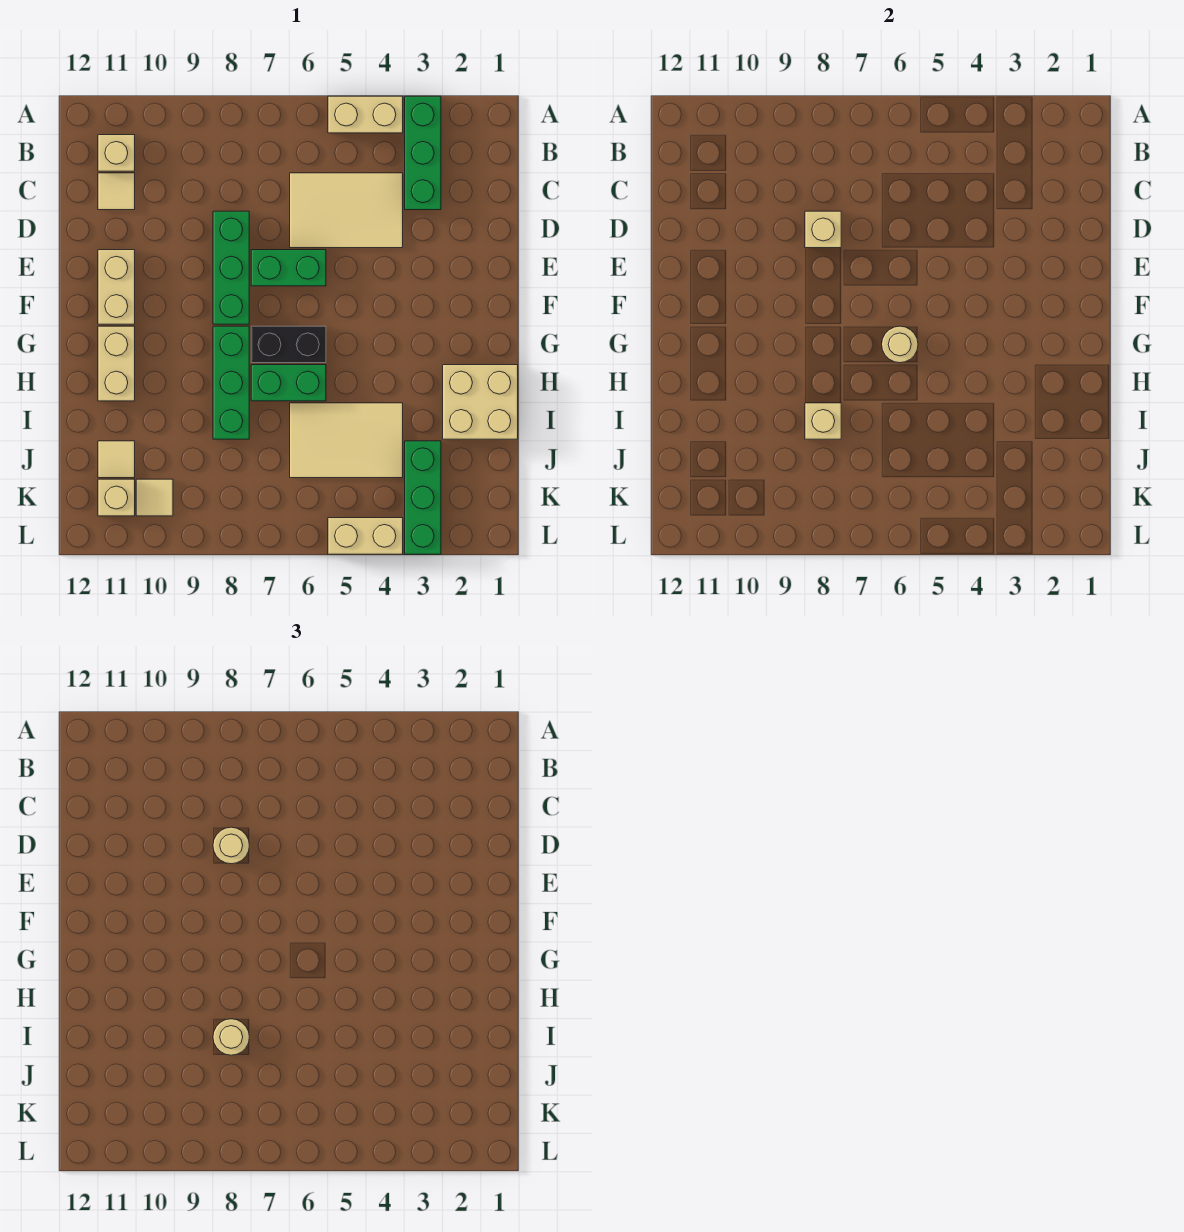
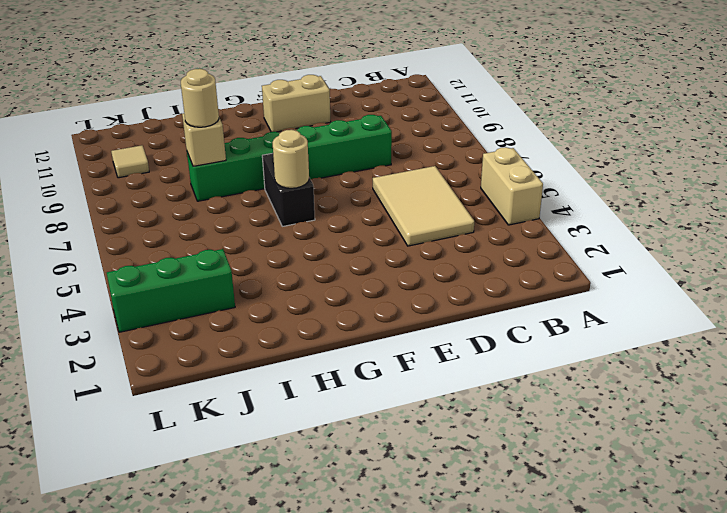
none -> green 1x3 brick [405,96,441,210]
none -> tan 1x1 brick [98,135,135,171]
none -> tan 1x1 tile [98,173,135,210]

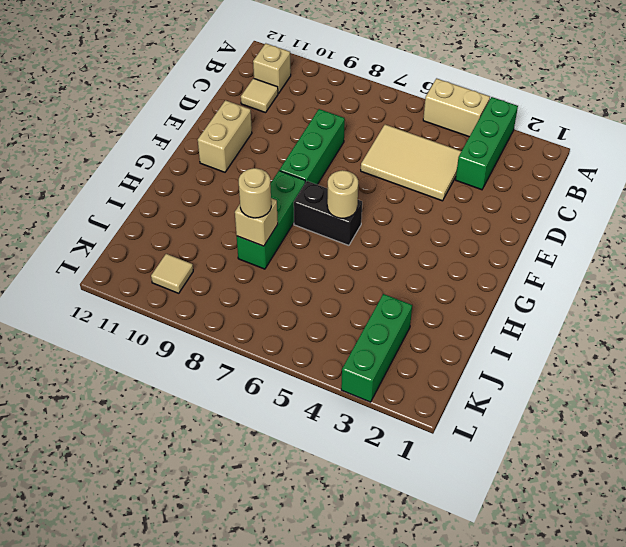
none -> green 1x2 brick [251,250,326,286]
none -> tan 1x2 brick [98,326,135,401]
none -> tan 2x2 brick [443,365,518,439]

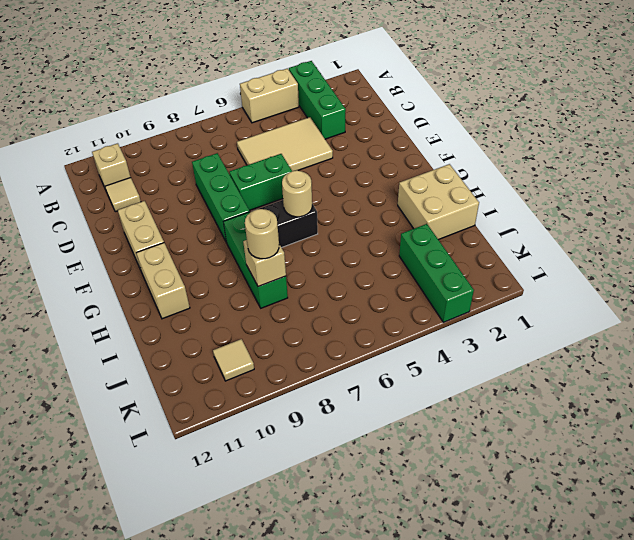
none -> green 1x2 brick [251,365,326,401]
none -> tan 2x3 tile [290,403,403,478]
none -> tan 1x1 tile [98,441,135,478]

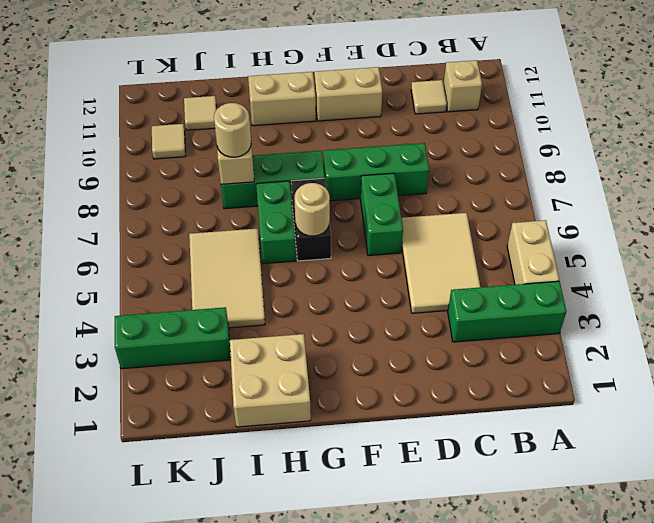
none -> tan 1x1 brick [98,479,135,516]
none -> tan 1x2 brick [328,518,403,554]
none -> tan 1x1 brick [805,211,841,248]

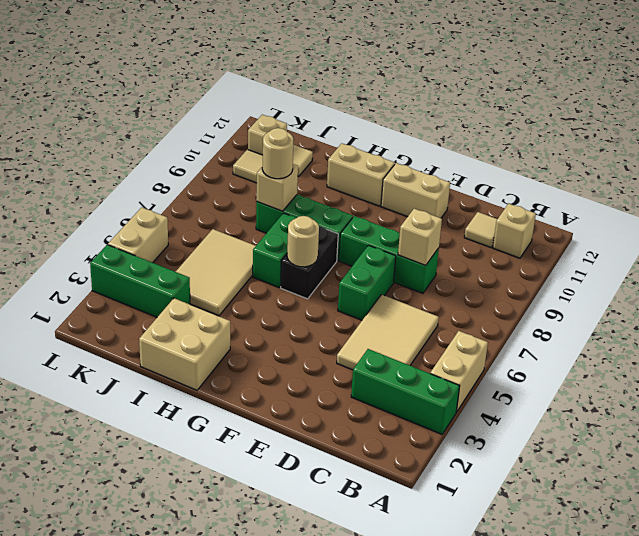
none -> tan 1x1 round brick [213,827,249,864]

